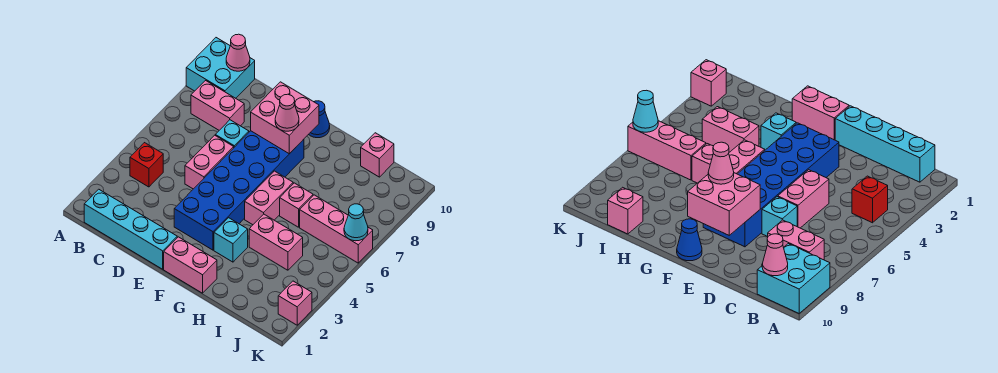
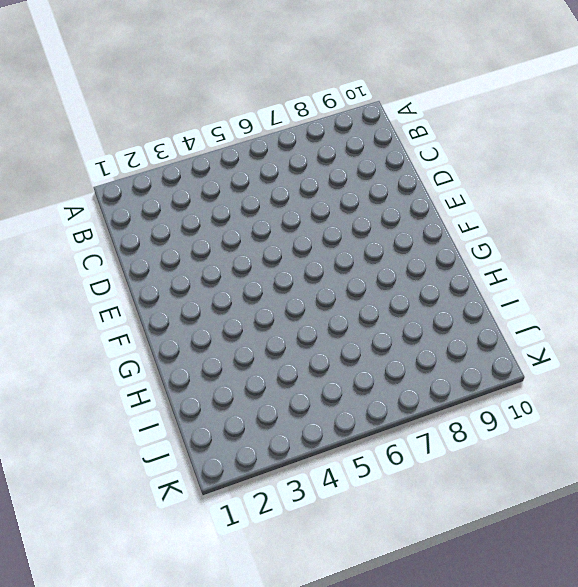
none -> cyan 2x2 brick [186,38,255,98]
none -> cyan 1x4 brick [84,189,177,269]
none -> red 1x1 brick [130,143,163,187]

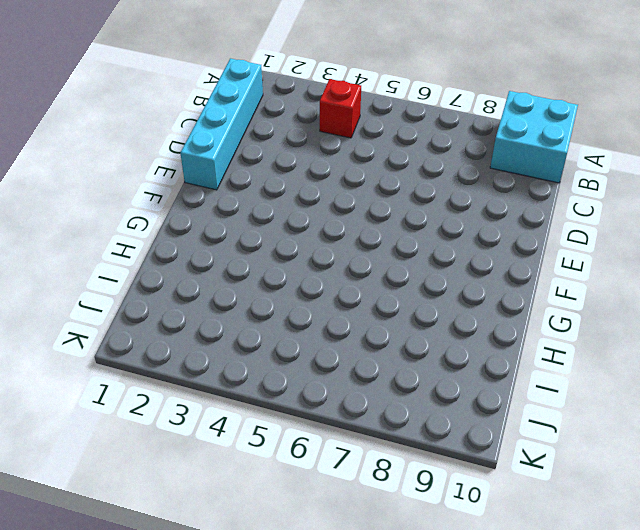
none -> pink 1x2 brick [191,81,244,130]
none -> pink 1x2 brick [185,135,234,189]
none -> cyan 1x1 brick [215,120,249,147]

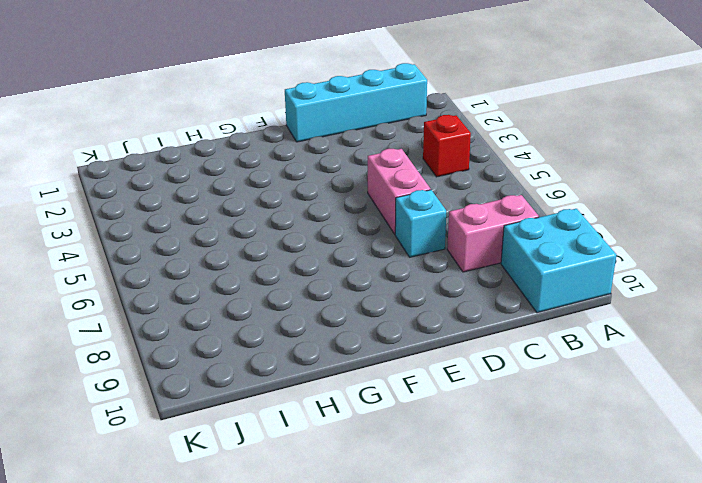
none -> blue 2x6 brick [174,131,304,250]
none -> pink 1x2 brick [164,237,217,293]
none -> blue 1x1 cone [309,101,330,138]

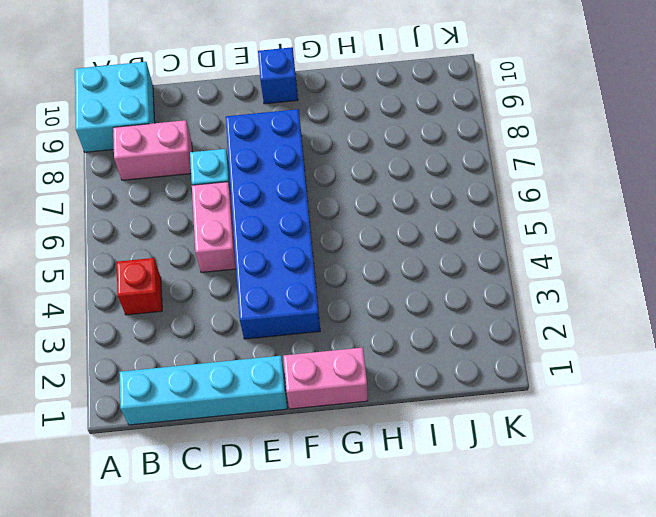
blue 1x1 brick [258,47,298,104] -> blue 1x1 cone [309,101,330,138]
none -> cyan 1x1 brick [214,218,248,262]
none -> pink 1x2 brick [245,171,293,225]
none -> pink 1x2 brick [249,214,303,270]

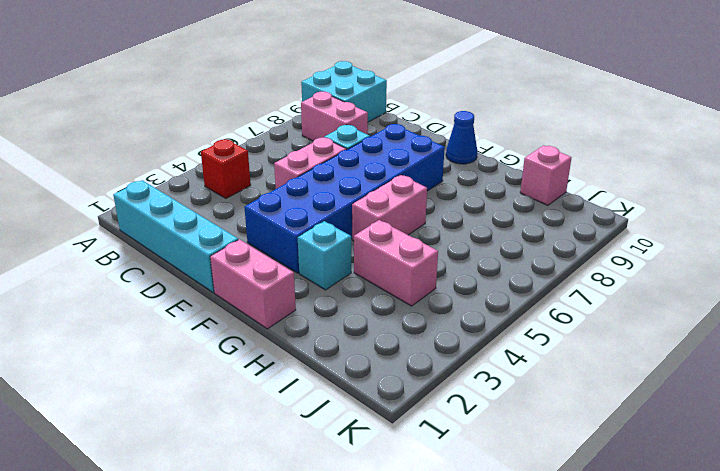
none -> pink 1x1 brick [280,183,313,227]
none -> pink 1x3 brick [300,195,373,263]
none -> pink 1x1 brick [278,281,312,325]

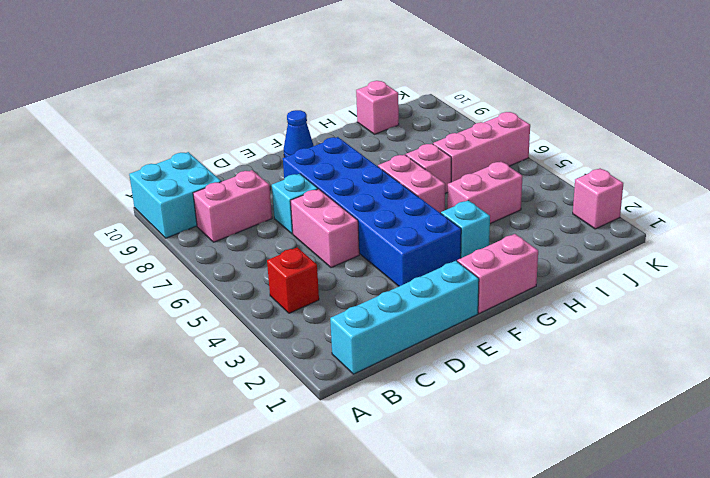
none -> pink 1x1 cone [226,34,250,71]
none -> pink 2x2 brick [251,82,319,154]
none -> cyan 1x1 cone [344,204,368,241]

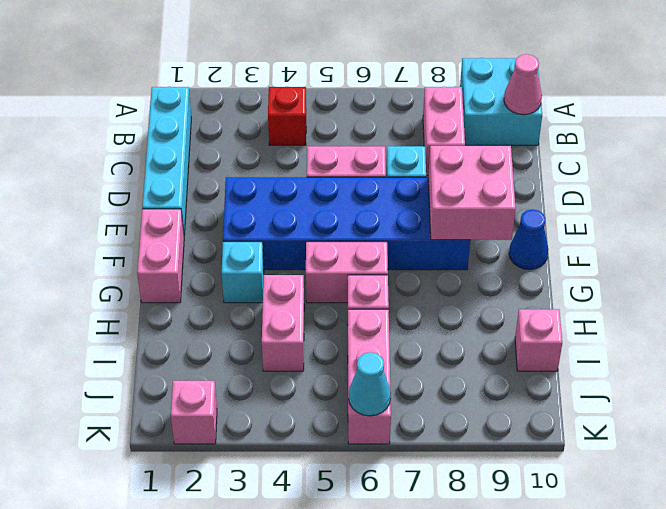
none -> pink 1x1 cone [275,94,299,131]

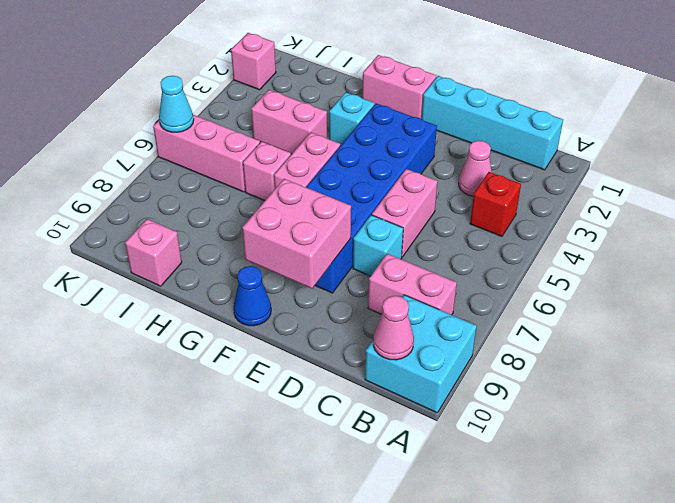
pink 1x1 cone [459,141,492,196] -> pink 1x1 cone moved to [275,94,299,131]

